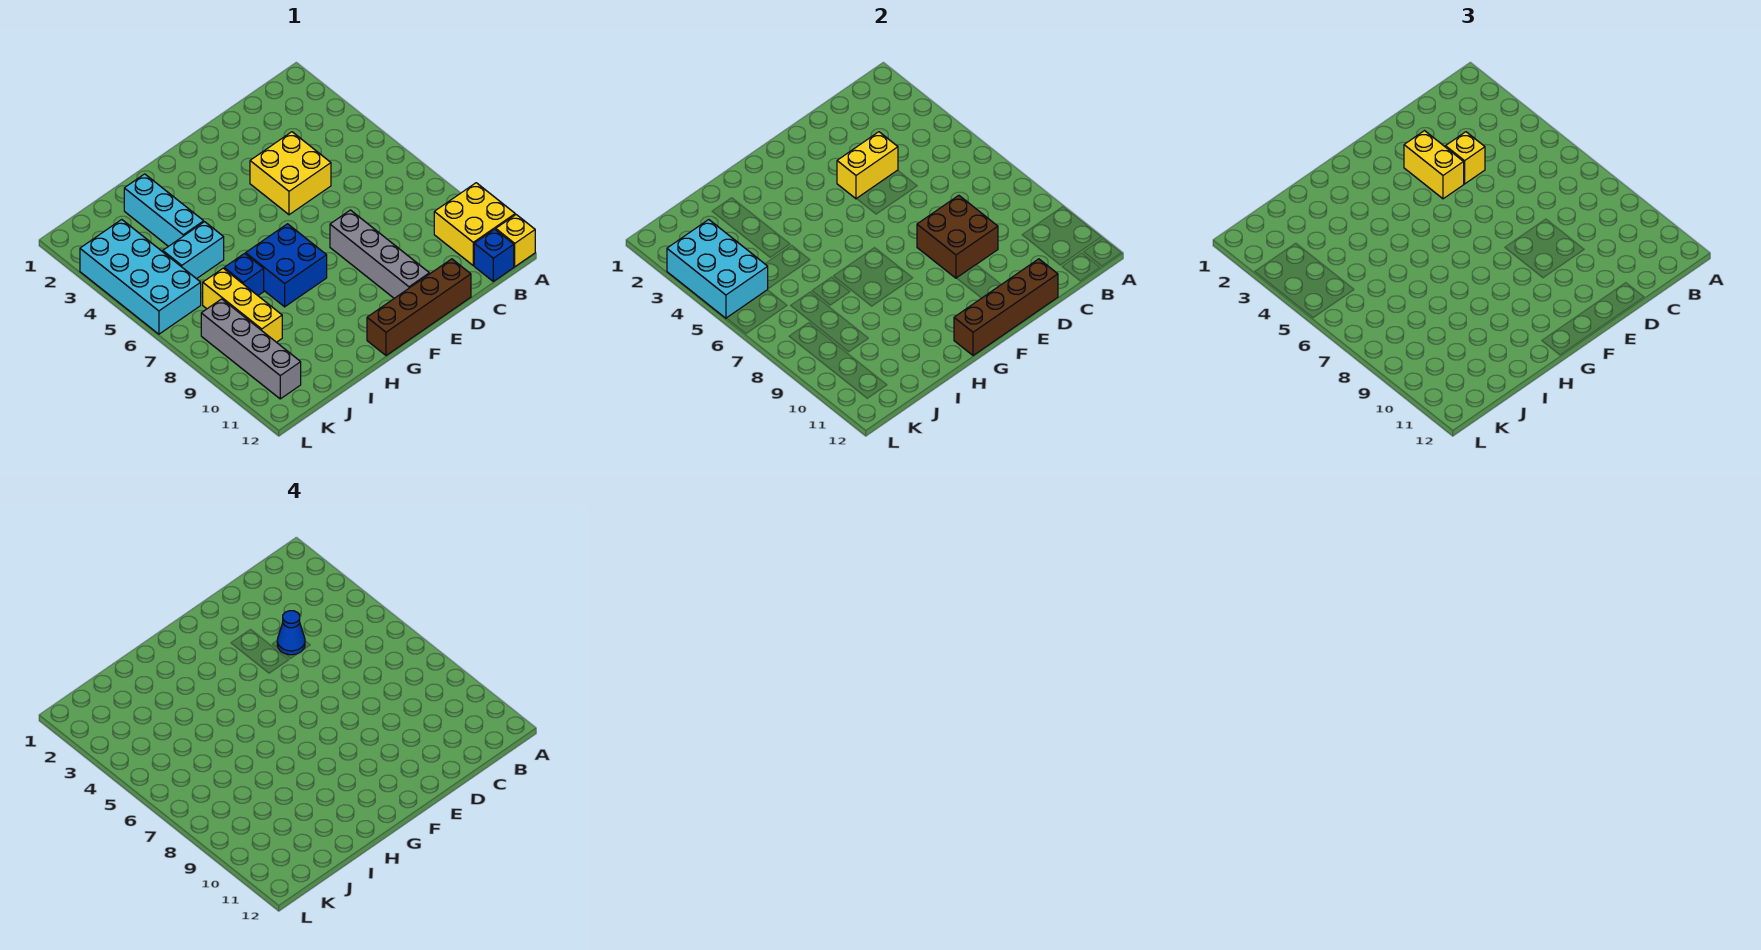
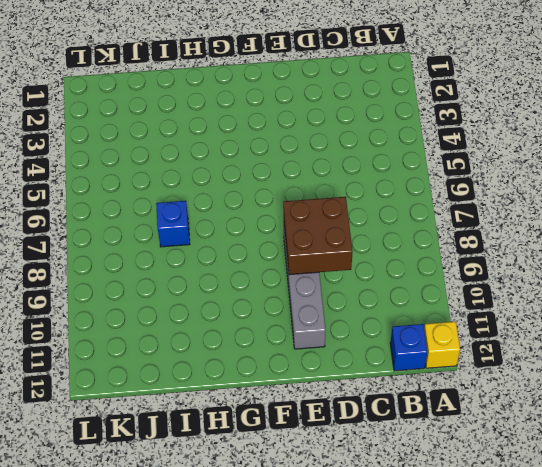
none -> yellow 2x2 brick [434,183,515,266]
none -> yellow 2x2 brick [250,132,331,215]
none -> brown 1x4 brick [367,259,471,356]

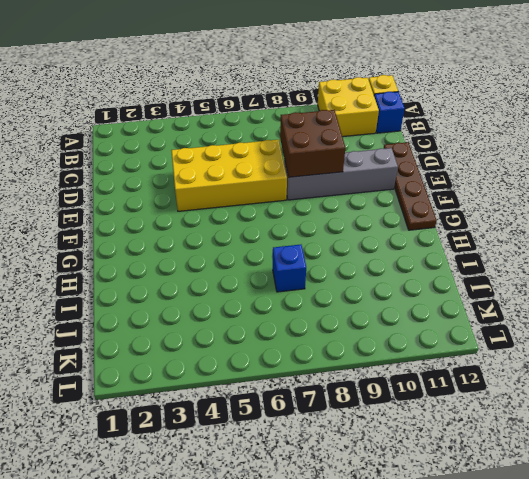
yellow 2x4 brick [171,140,287,211] -> yellow 2x2 brick [250,132,331,215]
brown 1x4 plate [383,142,437,230] -> brown 1x4 brick [367,259,471,356]
none -> blue 2x2 brick [246,224,327,307]
none -> cyan 1x3 brick [124,174,204,246]
none -> cyan 1x2 brick [163,222,224,279]

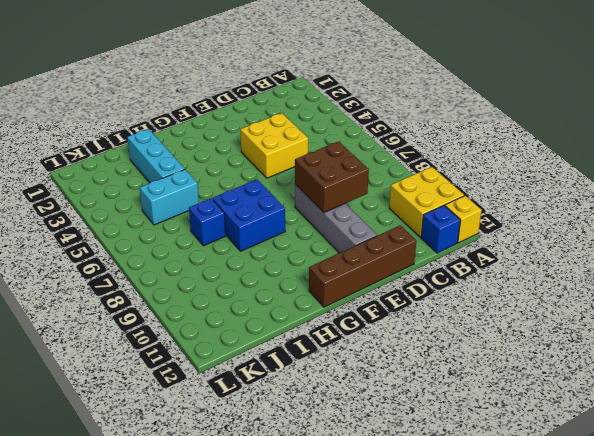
none -> yellow 1x3 brick [203,268,282,342]
none -> cyan 2x4 brick [80,220,201,334]
none -> grey 1x4 brick [201,299,301,399]

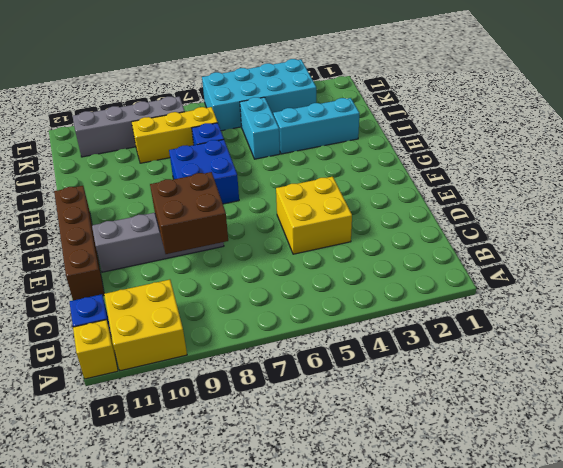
none -> yellow 1x2 brick [837,132,898,199]
none -> brown 1x4 brick [954,259,1058,356]
none -> cyan 2x3 brick [667,220,768,318]

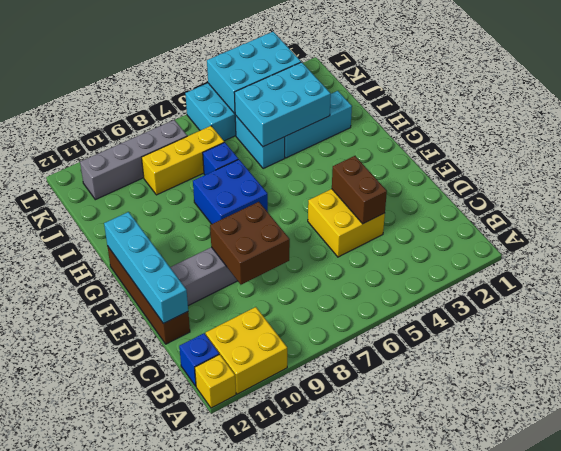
brown 1x2 brick [332,156,387,224] -> yellow 1x2 brick [837,132,898,199]
cyan 1x4 brick [104,212,188,324] -> brown 1x4 brick [954,259,1058,356]
cyan 2x3 brick [234,62,331,147] -> none
none -> yellow 1x1 brick [1446,132,1485,184]
none -> yellow 1x2 brick [1404,131,1464,199]
none -> blue 1x1 cone [277,611,305,655]

